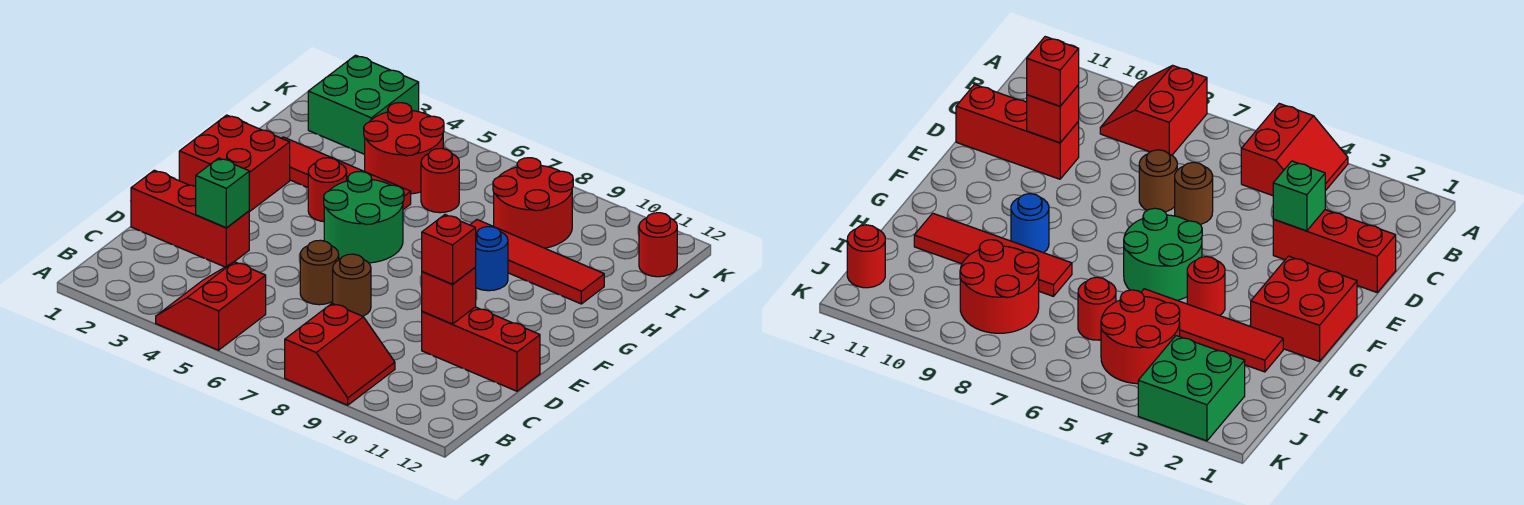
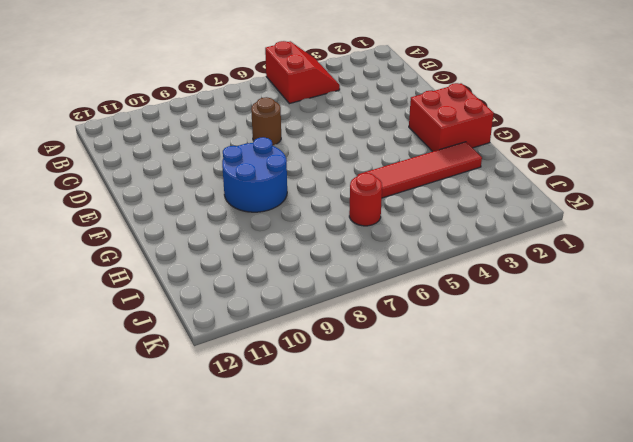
blue 2x2 round brick [222,137,287,212] -> blue 1x1 round brick [475,227,508,291]
none -> red 2x2 slope [285,303,395,405]
none -> red 1x3 brick [131,170,249,267]
none -> brown 1x1 round brick [300,240,339,305]

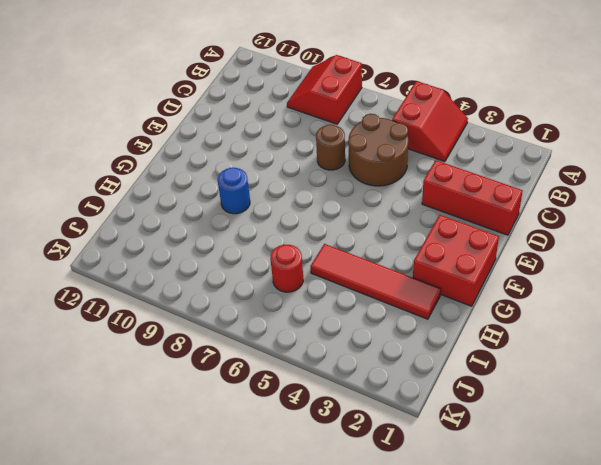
brown 2x2 round brick [348,114,408,186] -> brown 1x1 round brick [300,240,339,305]
none -> red 1x3 brick [422,307,540,391]
none -> green 2x2 round brick [324,172,404,263]
none -> red 1x1 round brick [308,158,347,222]

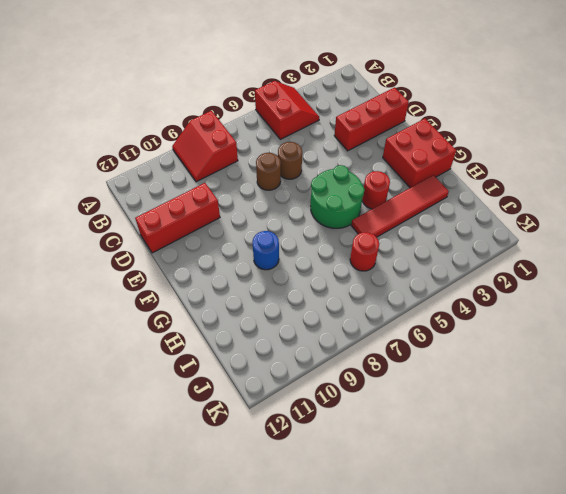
none -> red 1x4 tile [470,220,604,304]
none -> red 2x2 round brick [364,103,444,194]
none -> red 2x2 round brick [493,158,573,248]

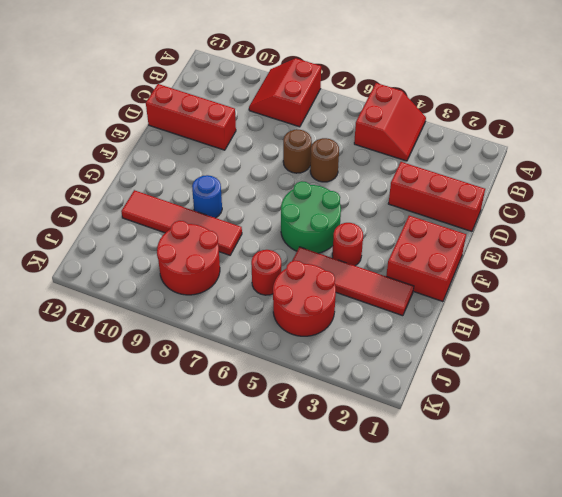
none -> green 2x2 brick [308,55,419,154]
none -> red 1x1 round brick [639,213,677,277]
none -> green 1x1 brick [196,158,249,228]

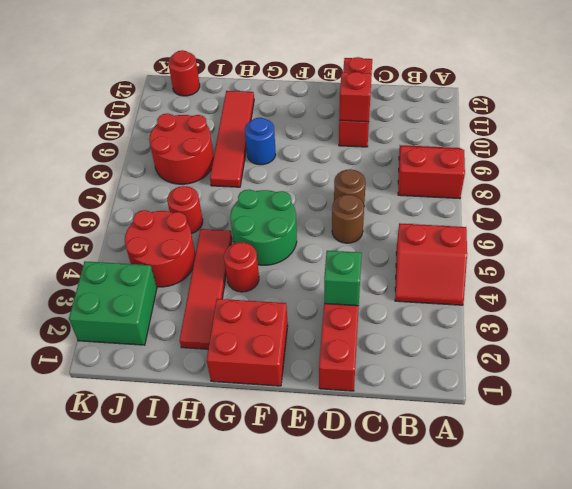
none -> red 1x1 brick [422,215,476,284]

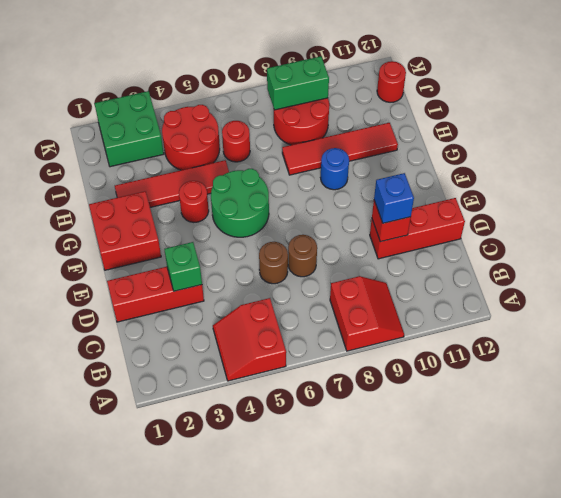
blue 1x1 brick [374,173,414,223] -> red 1x1 brick [422,215,476,284]
green 1x2 brick [267,56,329,110] -> none

